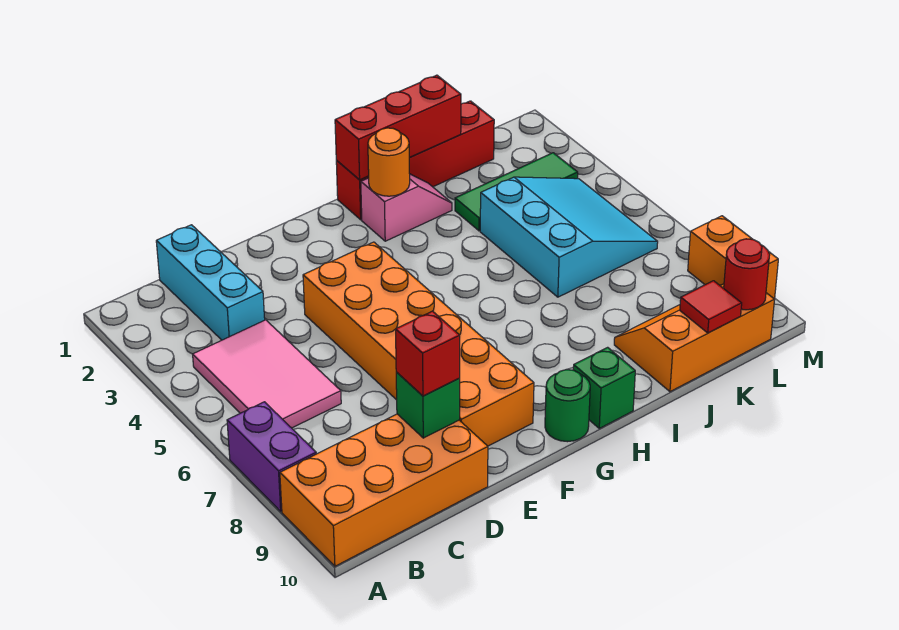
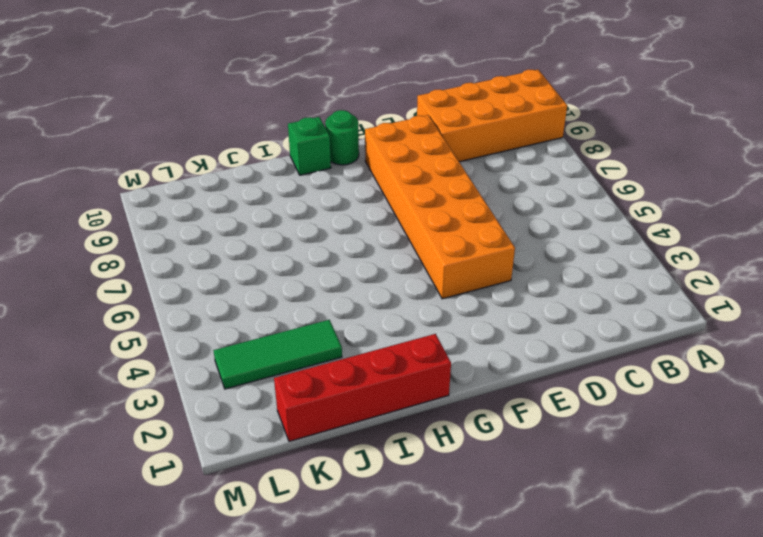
none -> purple 1x2 brick [227,402,316,511]
none -> pink 2x3 tile [193,320,341,428]
none -> cyan 1x3 brick [156,225,265,340]

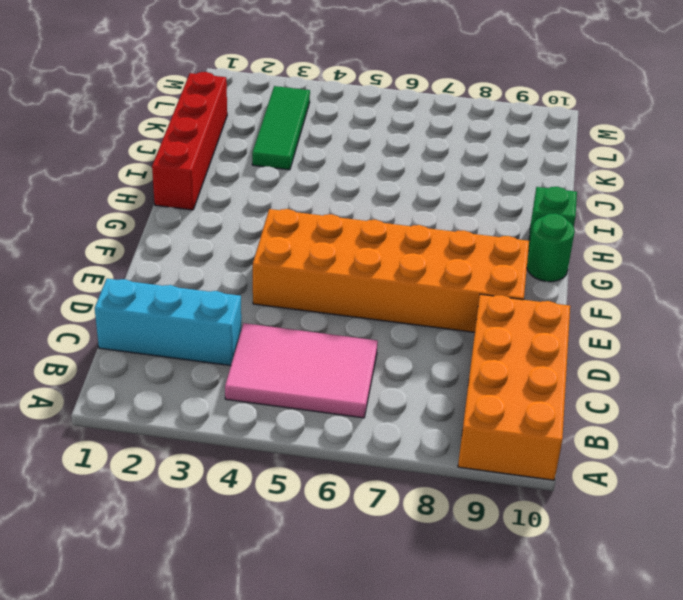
none -> purple 1x2 brick [227,402,316,511]
none -> pink 1x2 slope [361,174,452,241]
none -> cyan 3x3 slope [480,177,658,297]

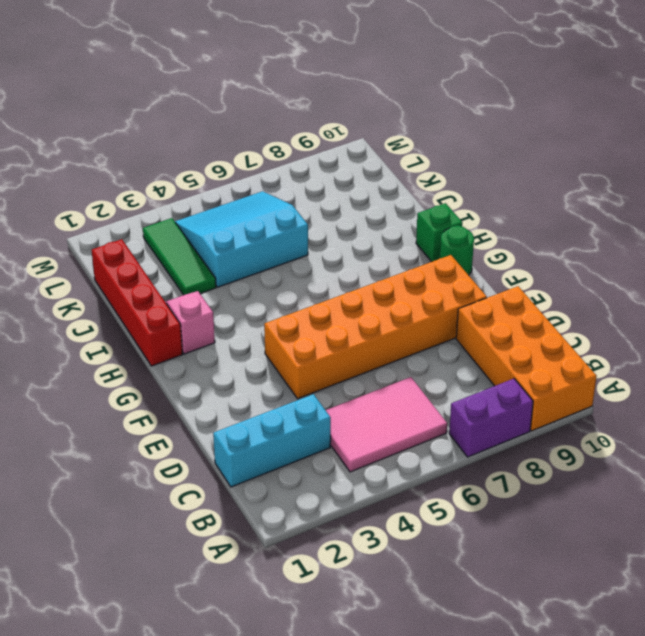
none -> orange 2x3 slope [614,284,775,392]
none -> orange 1x2 brick [688,216,778,299]
none -> green 1x1 brick [396,372,460,438]

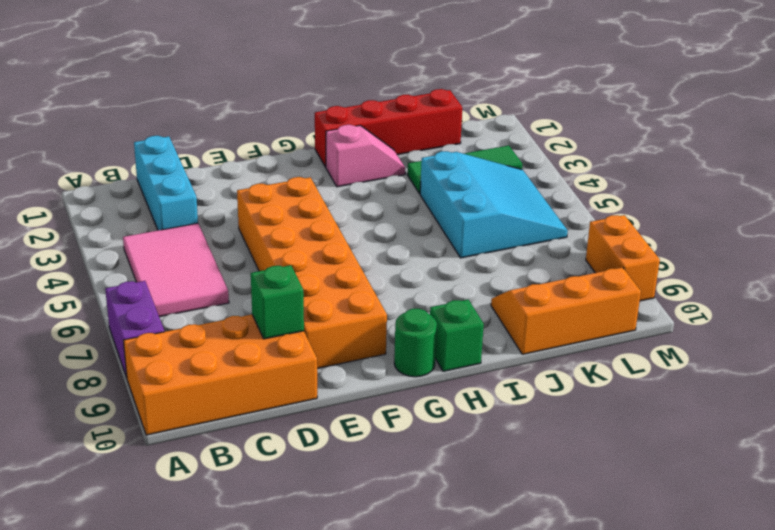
none -> red 1x3 brick [335,75,461,180]
none -> orange 1x1 round brick [368,128,410,196]
none -> red 1x1 tile [680,281,742,333]

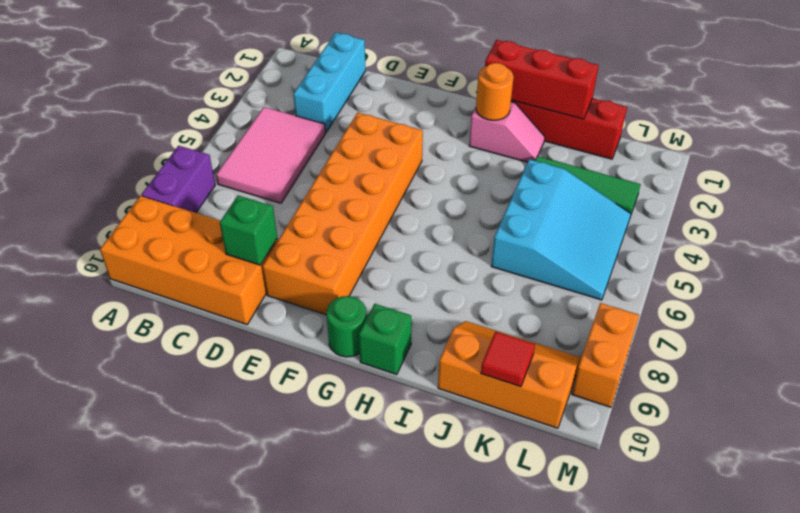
none -> red 1x1 round brick [724,239,770,310]
none -> red 1x1 brick [396,311,460,396]

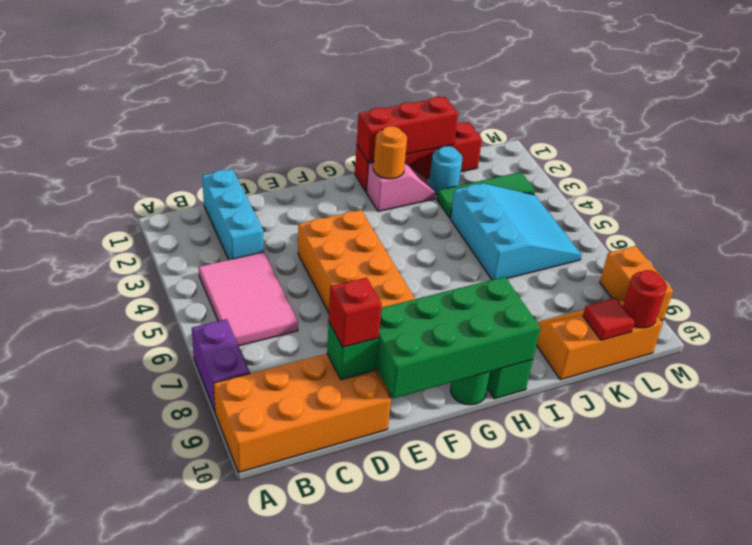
green 2x4 brick [376,277,540,398] -> none
cyan 1x1 round brick [429,146,462,195] -> none

